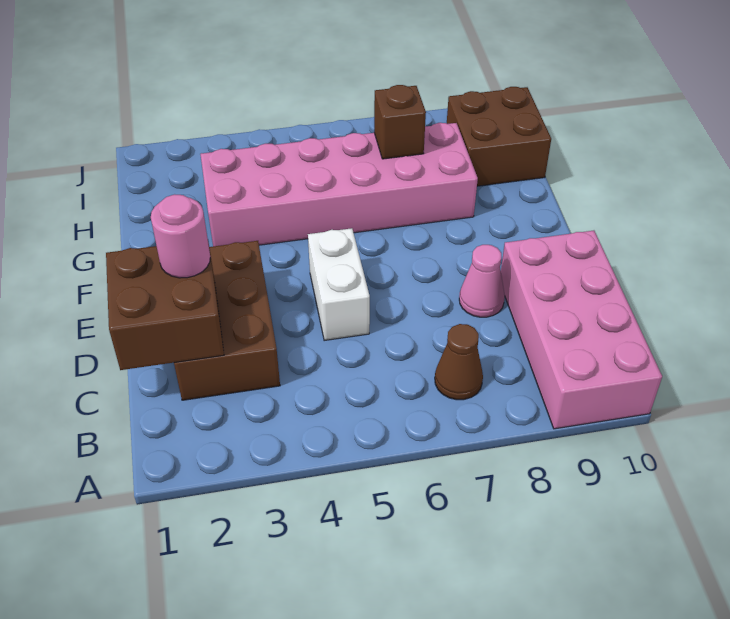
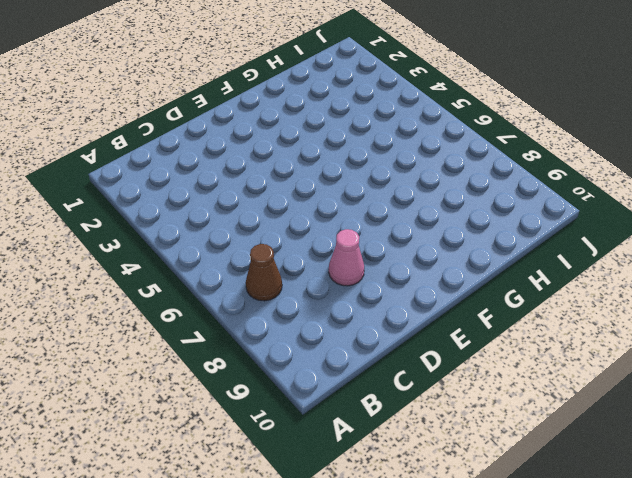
none -> pink 2x4 brick [501,231,662,429]
none -> brown 2x3 brick [174,241,280,400]

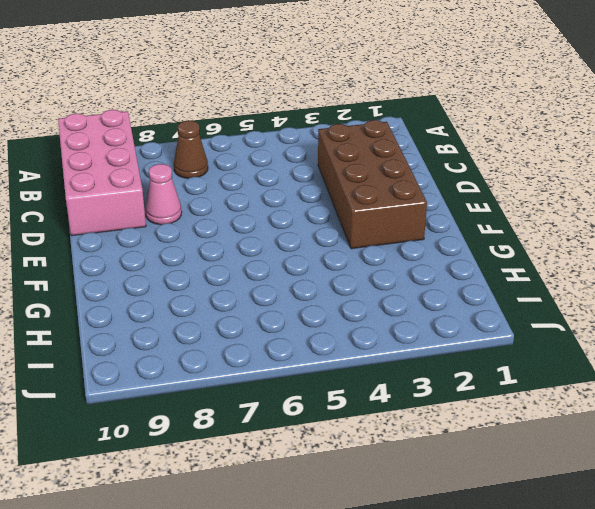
brown 2x4 brick [318,120,427,249] -> brown 2x3 brick [174,241,280,400]
none -> white 1x2 brick [308,228,370,341]
none -> pink 2x6 brick [200,123,478,246]

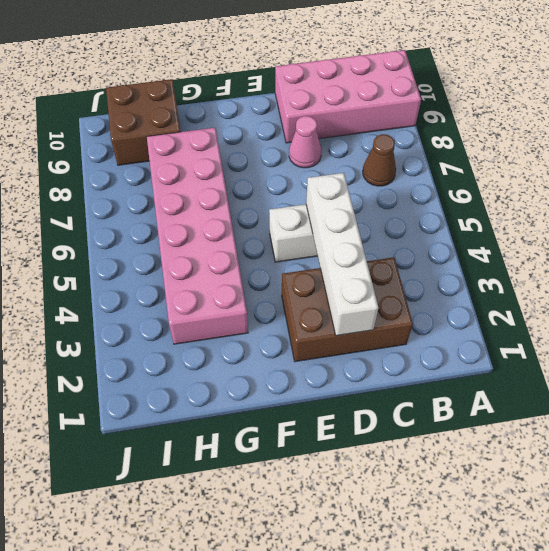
white 1x4 brick [306,173,378,336] -> brown 2x2 brick [106,242,224,370]
none -> brown 1x1 brick [374,85,426,159]
none -> pink 1x1 round brick [151,194,210,278]

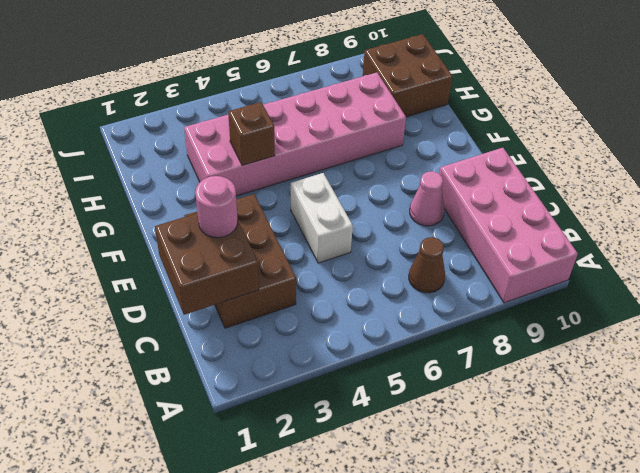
brown 1x1 brick [228,102,275,165] -> brown 1x1 brick moved to [374,85,426,159]

